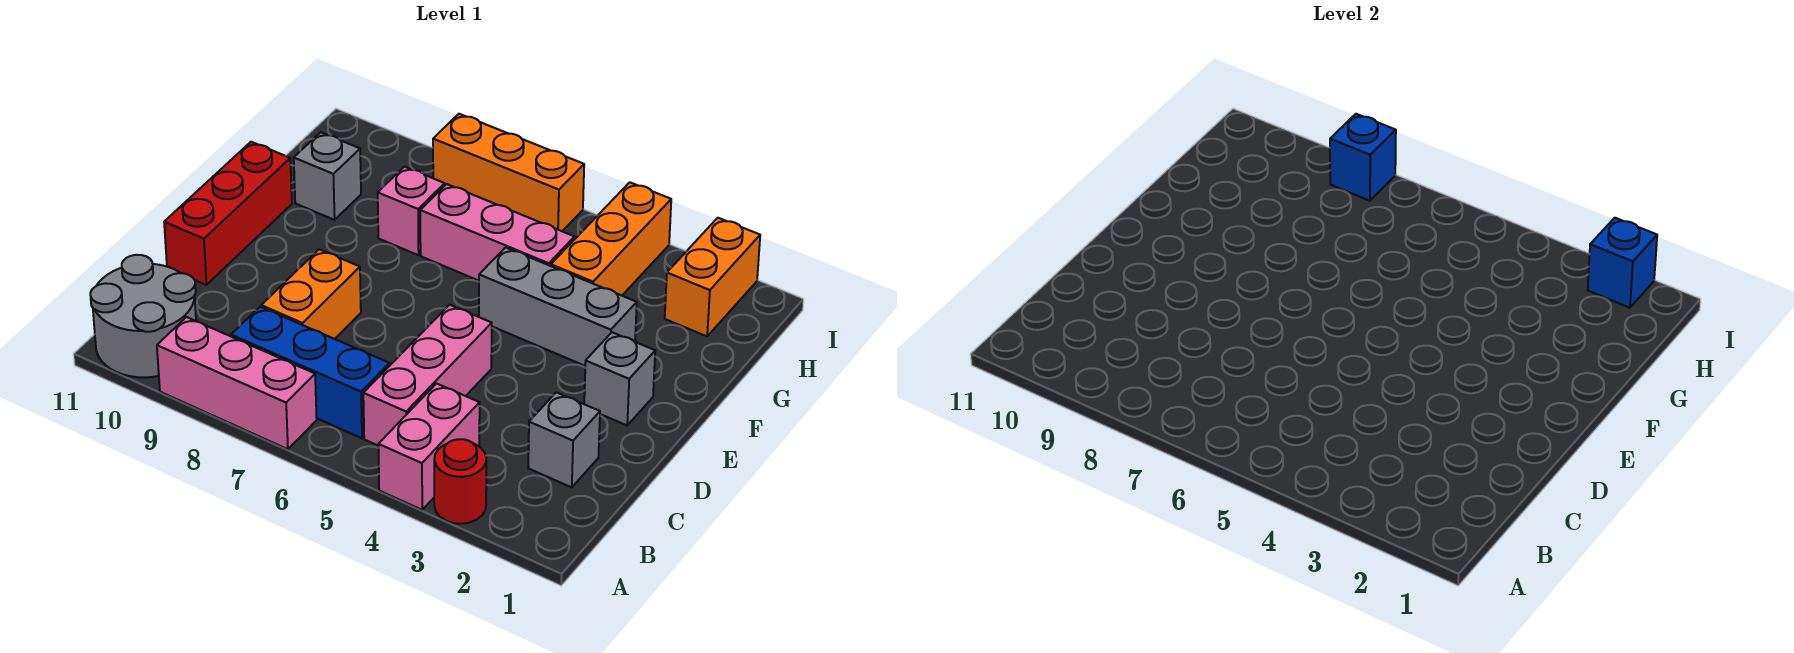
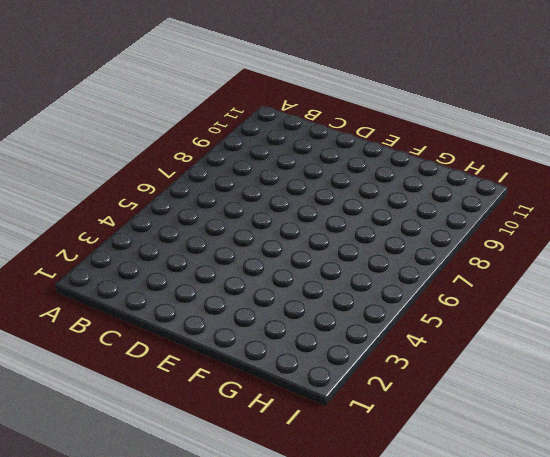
none -> red 1x1 round brick [434,439,486,524]
none -> pink 1x2 brick [378,384,480,510]
none -> pink 1x3 brick [157,317,317,449]

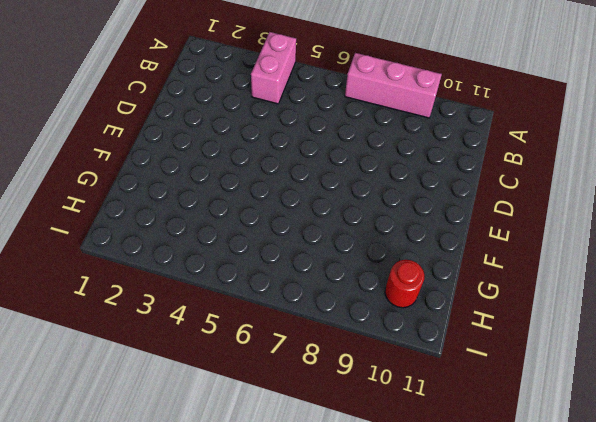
red 1x1 round brick [385,260,424,308] -> red 1x1 round brick moved to [434,439,486,524]
none -> grey 2x2 round brick [90,255,196,377]
none -> pink 1x3 brick [363,305,492,445]
none -> blue 1x3 brick [231,307,389,438]

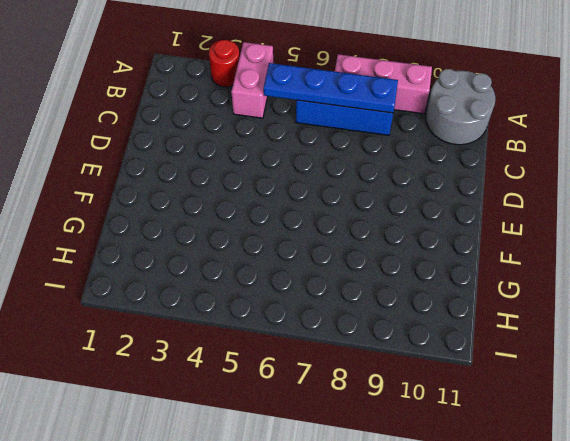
blue 1x4 plate [263,63,398,113] -> none
none -> pink 1x3 brick [363,305,492,445]
none -> grey 1x1 brick [528,392,600,487]
none -> orange 1x2 brick [261,249,361,339]

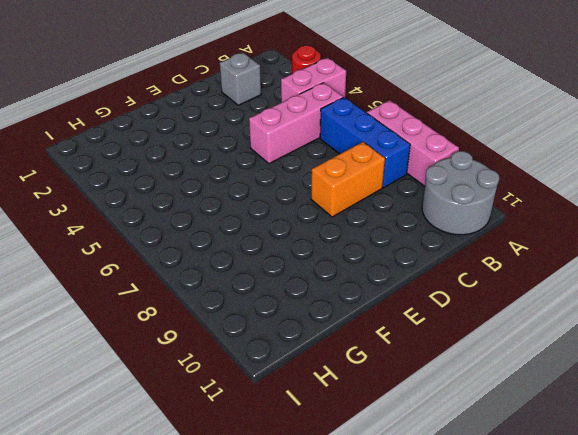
none -> red 1x3 brick [164,142,292,285]
none -> grey 1x1 brick [584,332,655,425]
none -> grey 1x3 brick [479,247,637,366]

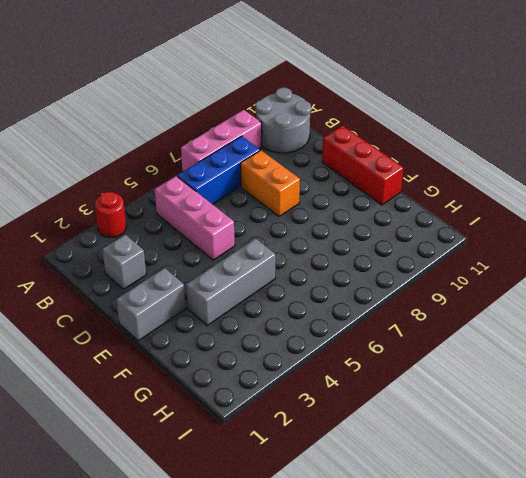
grey 1x2 brick [116,268,186,341] -> grey 1x1 brick [584,332,655,425]
none -> pink 1x2 brick [378,384,480,510]
none -> orange 1x3 brick [551,182,671,295]
none -> pink 1x3 brick [420,184,575,281]

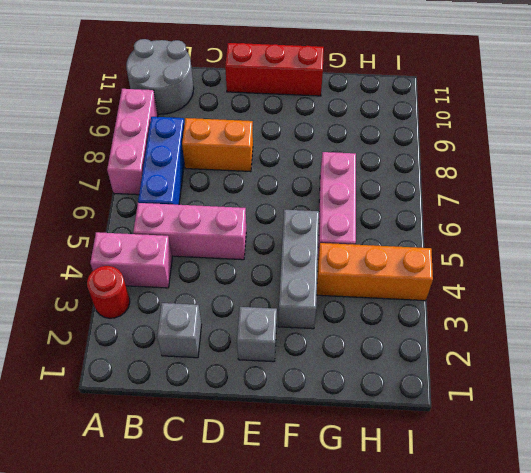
none -> pink 1x1 brick [378,167,445,255]
none -> grey 1x1 brick [294,132,361,220]
none -> orange 1x2 brick [665,218,760,336]

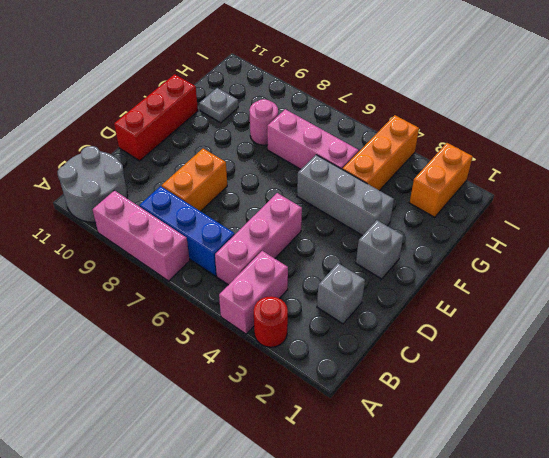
pink 1x1 round brick [249,99,278,145] -> pink 1x1 brick [378,167,445,255]
grey 1x1 plate [199,88,238,123] -> grey 1x1 brick [294,132,361,220]
none -> orange 1x3 brick [433,114,584,231]
none -> blue 1x1 brick [1588,218,1657,308]
none -> blue 1x1 brick [1330,114,1396,201]

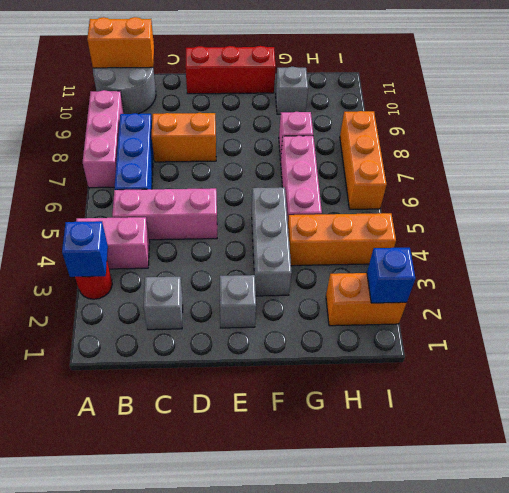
blue 1x1 brick [62,221,108,277] -> blue 1x1 brick moved to [1330,114,1396,201]
orange 1x2 brick [87,17,154,68] -> none

